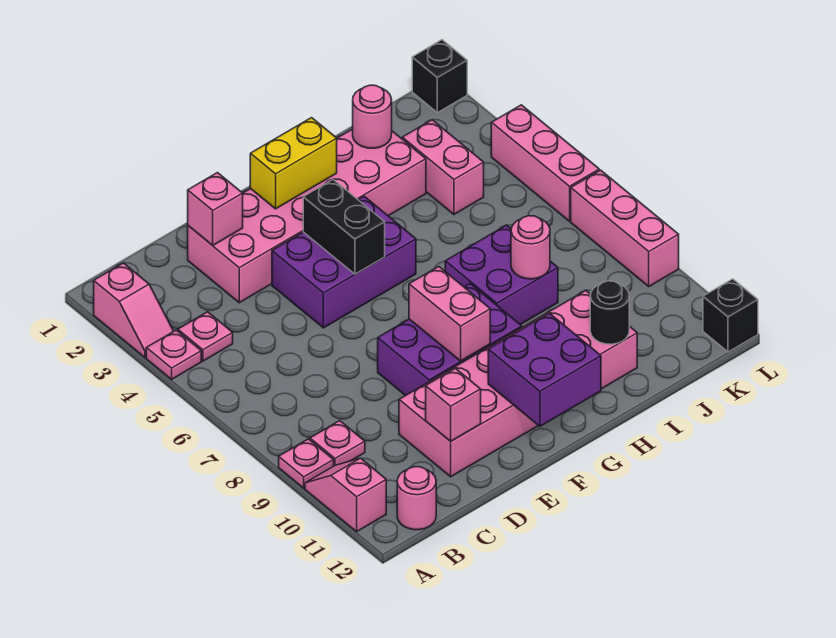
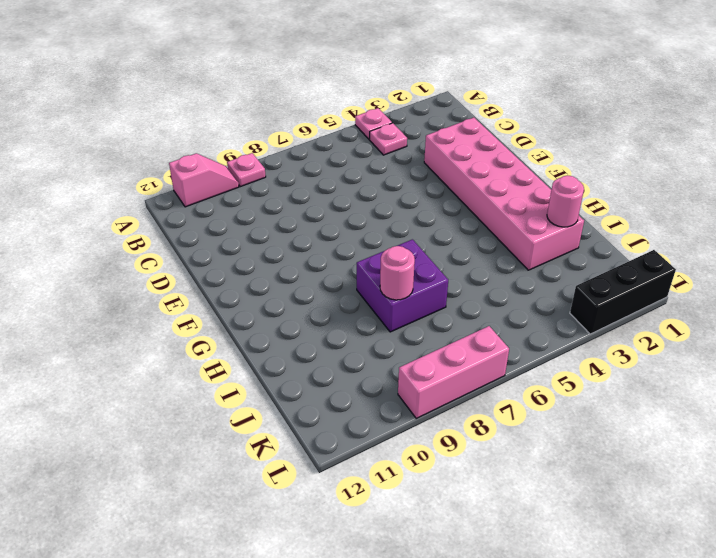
black 1x3 brick [570,250,676,334] -> black 1x1 brick [412,40,467,113]
none -> pink 1x2 slope [94,263,174,358]
none -> pink 1x1 plate [310,421,365,466]
none -> pink 1x1 round brick [397,467,436,530]

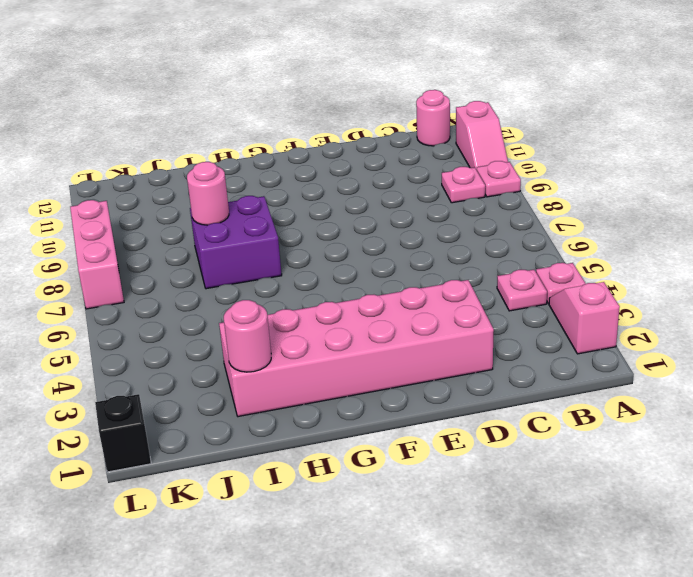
none -> pink 2x6 brick [399,290,637,477]
none -> purple 2x3 brick [272,197,416,328]
none -> purple 2x3 brick [378,284,522,396]

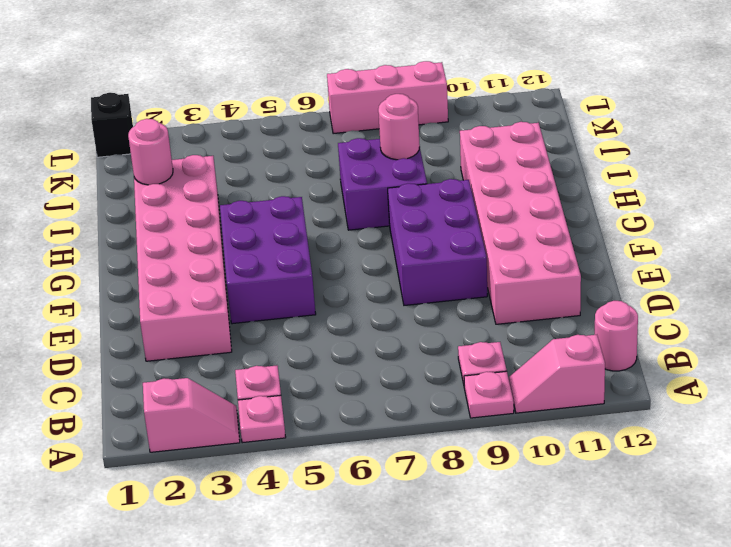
none -> pink 1x2 brick [402,120,484,214]
none -> pink 1x3 brick [491,105,599,221]
none -> black 1x1 brick [703,279,758,352]

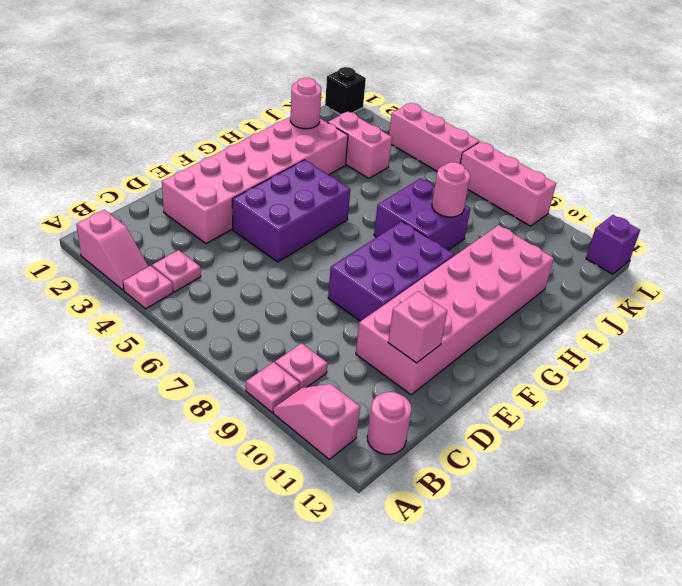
purple 1x1 brick [586,215,640,274] -> black 1x1 brick [703,279,758,352]
none -> pink 1x1 brick [188,173,243,245]
none -> yellow 1x2 brick [250,118,337,209]
none -> black 1x2 brick [303,180,385,274]

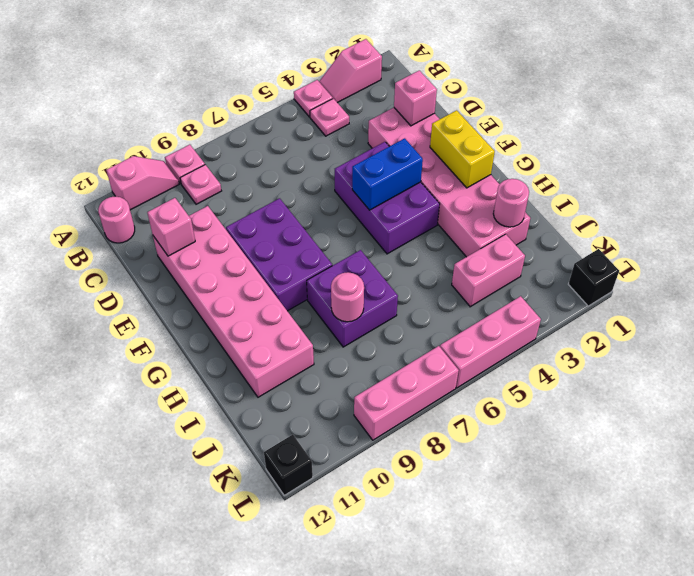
blue 1x2 brick [352,138,423,210] -> black 1x2 brick [303,180,385,274]
none -> pink 1x2 brick [409,267,490,361]
none -> purple 2x2 brick [488,313,601,426]
none -> black 1x1 round brick [590,281,629,344]

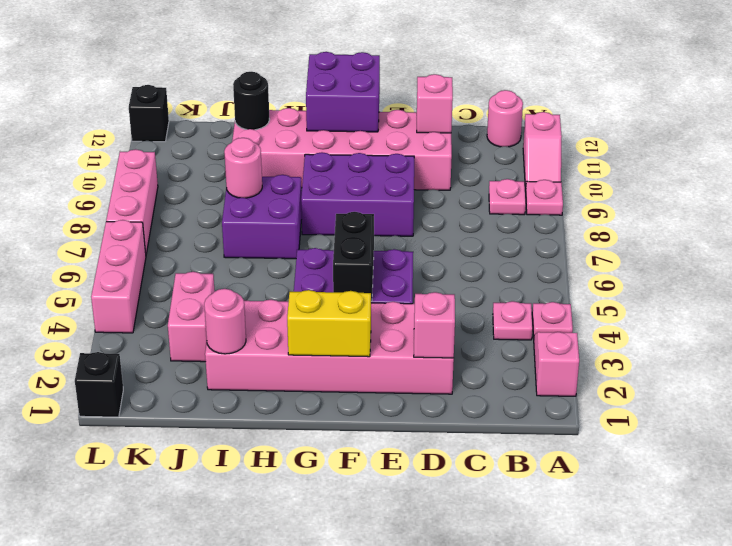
none -> pink 1x2 brick [409,267,490,361]

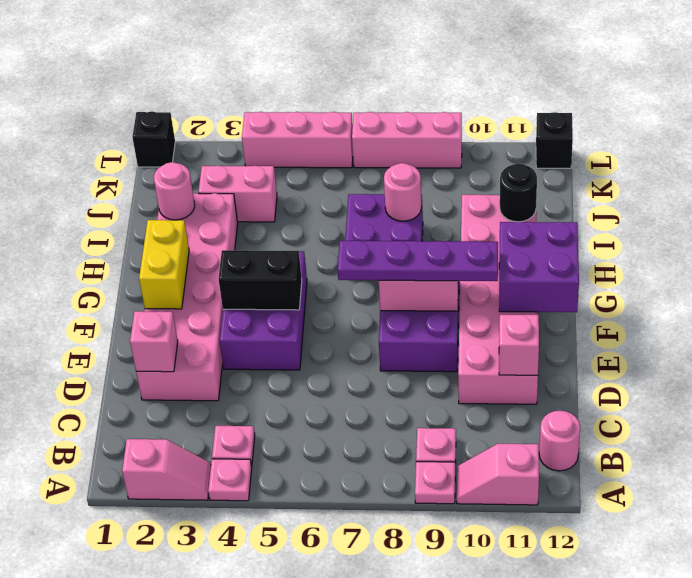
purple 1x4 plate [338,241,498,281] -> none

